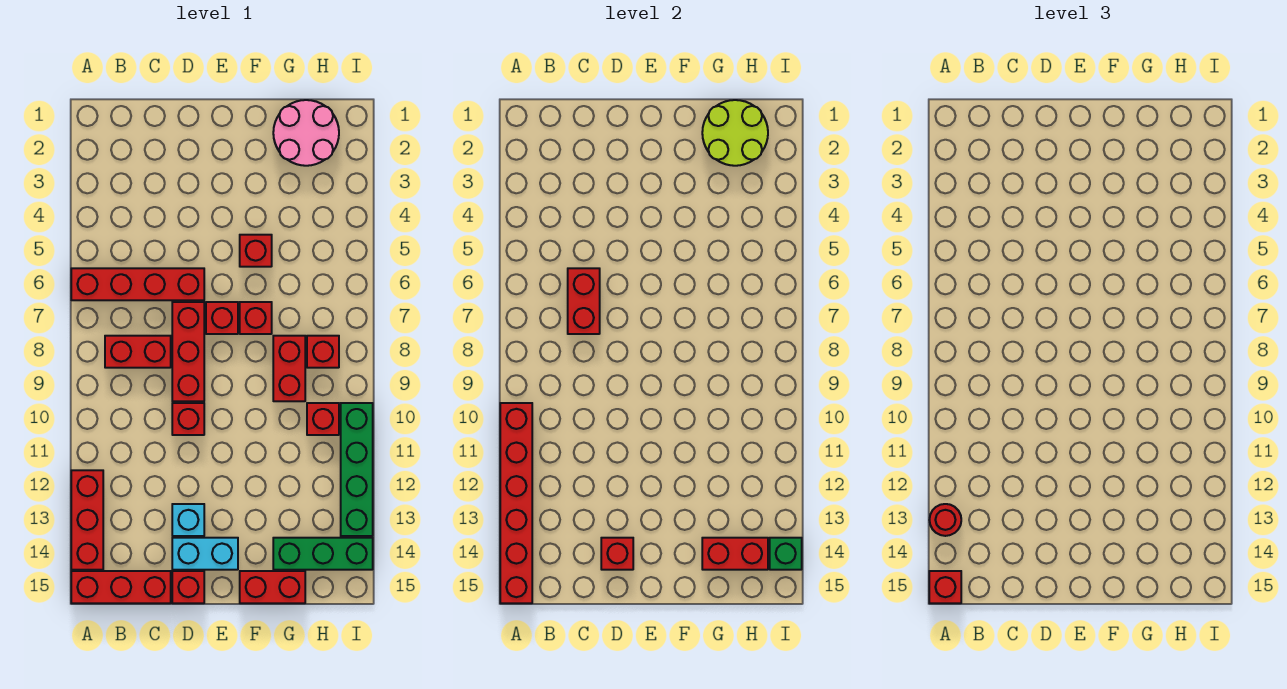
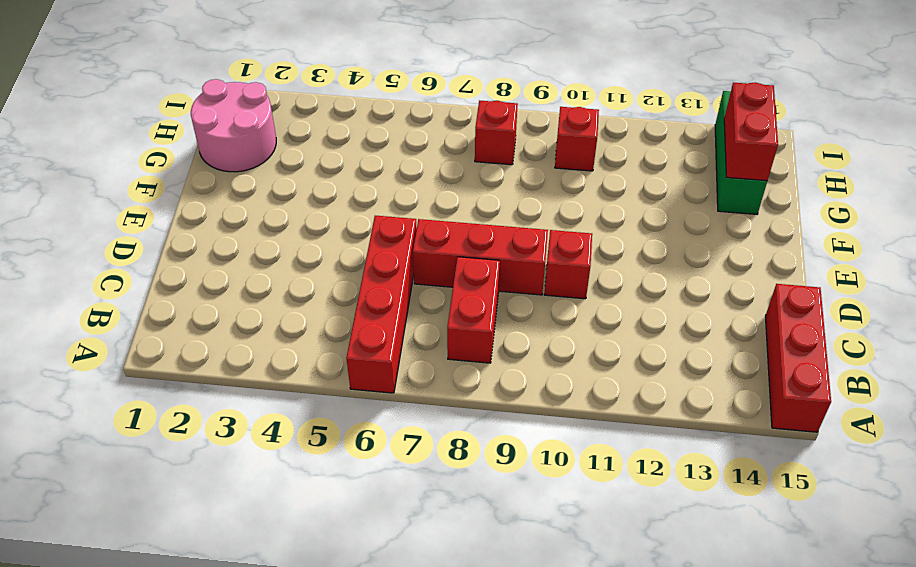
none -> red 1x3 brick [71,470,103,570]
none -> cyan 1x1 brick [172,504,204,536]
none -> cyan 1x2 brick [172,538,238,570]

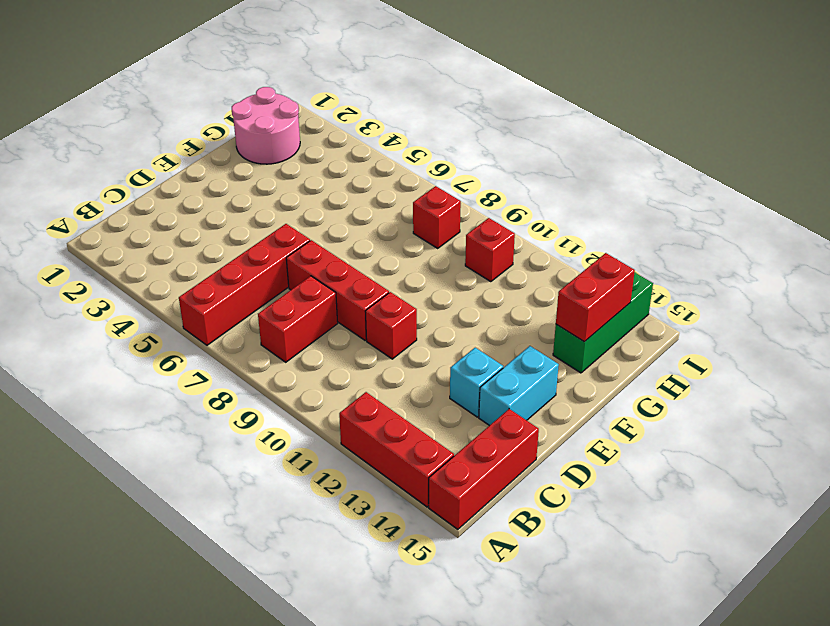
none -> red 1x1 brick [172,571,204,603]
none -> red 1x1 brick [206,302,238,334]
none -> red 1x1 brick [240,235,272,267]

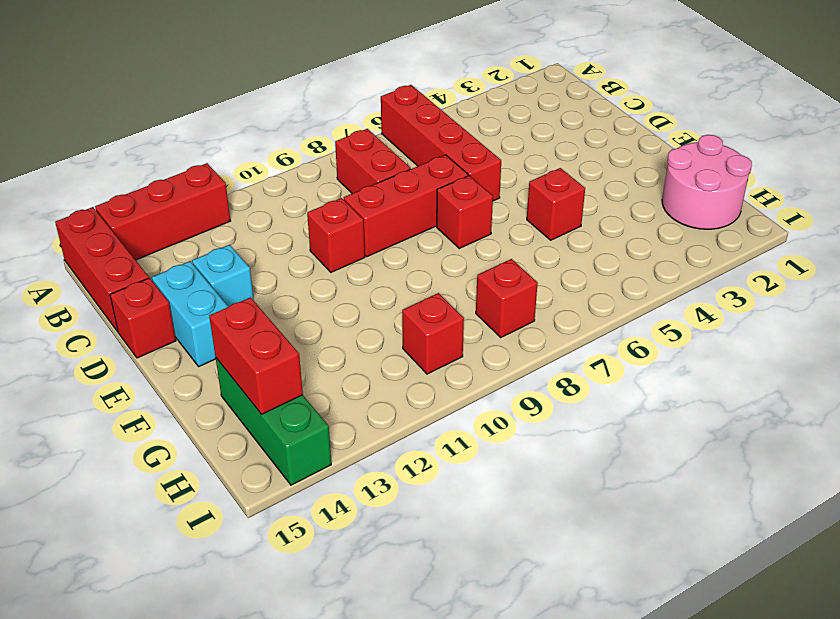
none -> red 1x1 brick [240,302,272,334]
none -> red 1x2 brick [240,571,305,603]
none -> red 1x2 brick [273,336,305,401]

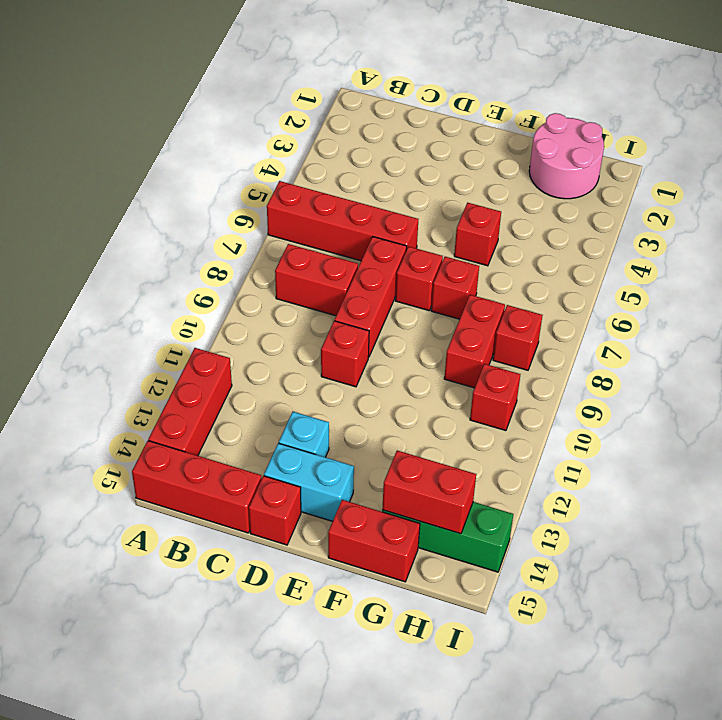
none -> green 1x4 brick [341,403,373,536]
none -> red 1x6 brick [500,403,532,603]
none -> red 1x2 brick [568,268,600,334]

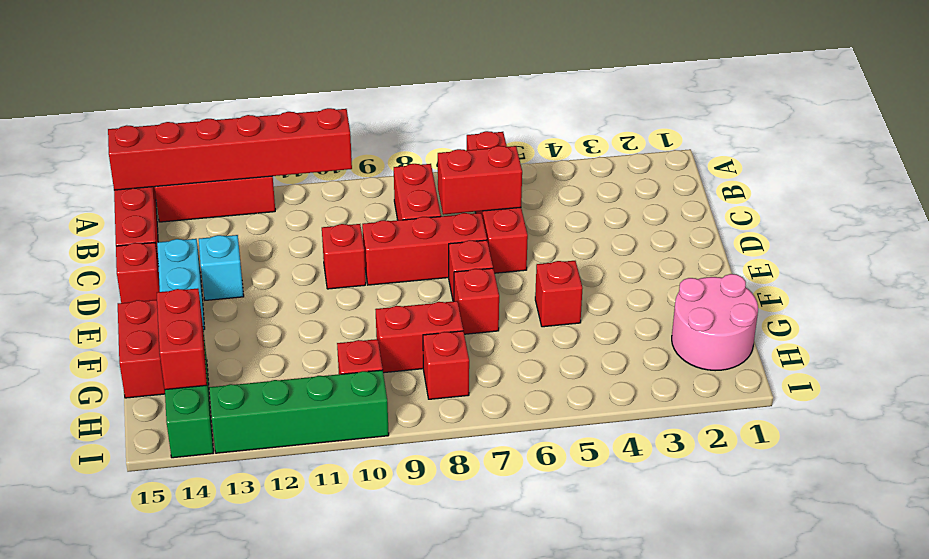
none -> red 1x1 brick [601,538,633,570]
none -> lime 2x2 round brick [702,100,768,166]
none -> green 1x1 brick [770,538,802,570]

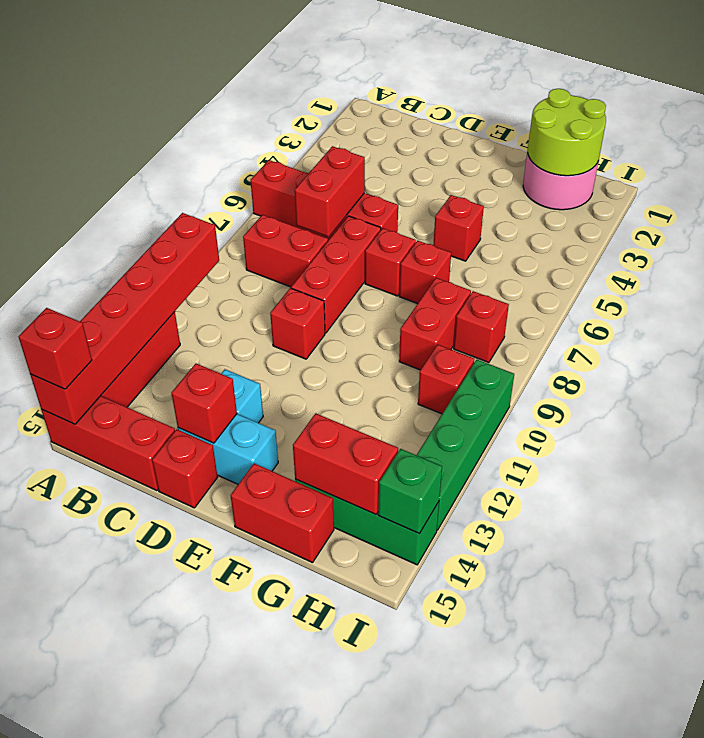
none -> red 1x1 round brick [930,504,961,536]

